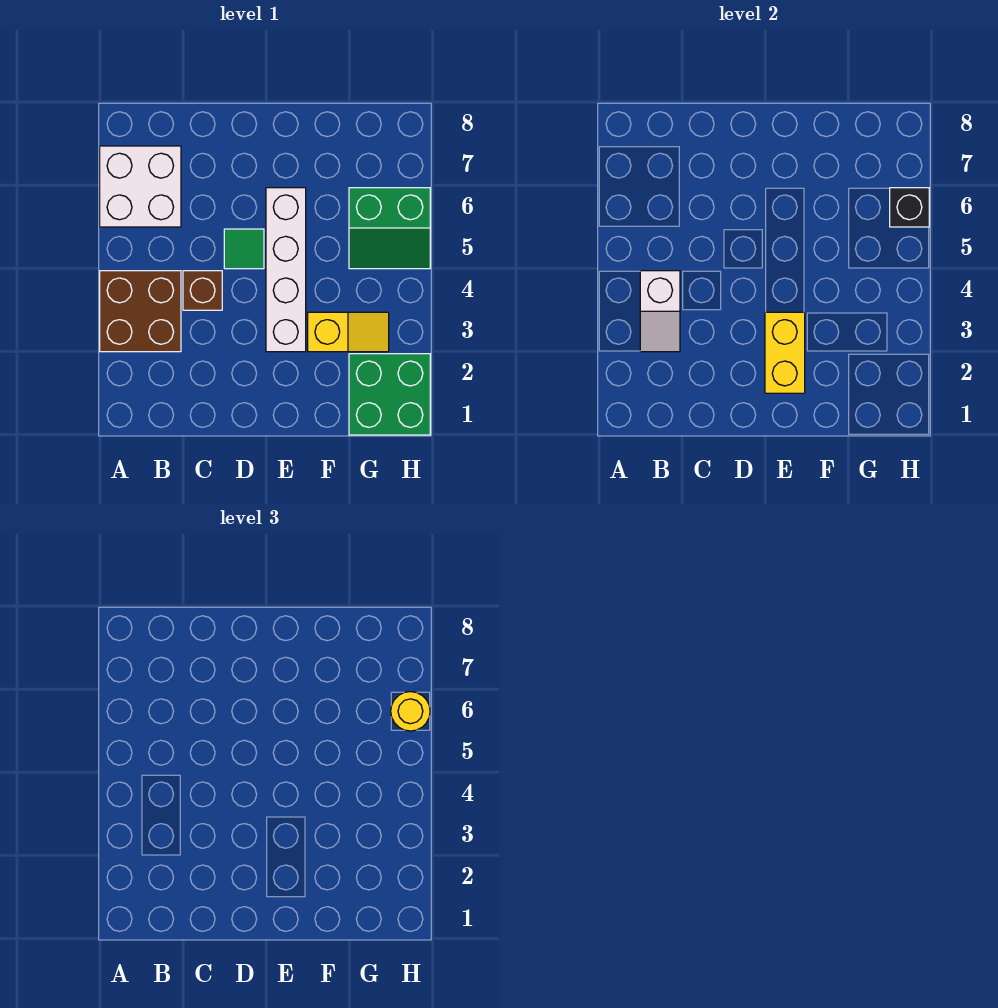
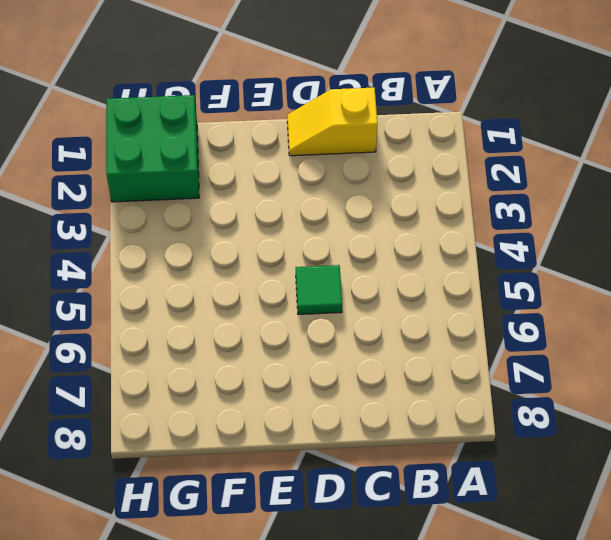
yellow 1x2 slope [287,88,378,156] -> yellow 1x2 slope moved to [308,312,389,352]
none -> brown 2x2 brick [100,271,181,352]
none -> white 2x2 brick [100,146,181,227]
none -> brown 1x1 brick [183,271,222,310]

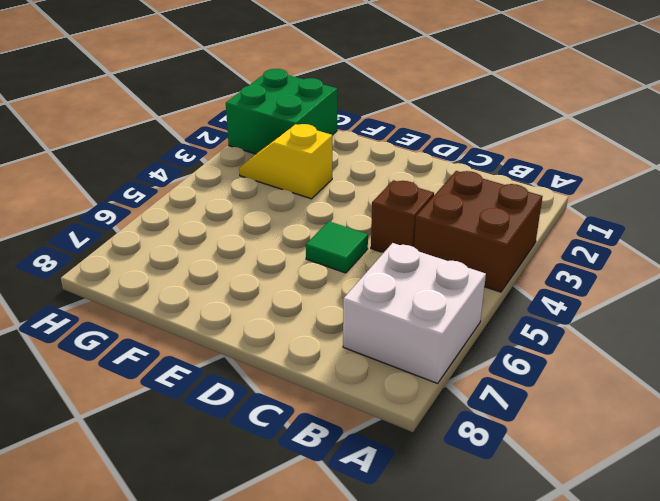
none -> white 1x4 brick [266,188,306,352]
none -> green 2x2 slope [349,188,430,269]
none -> white 1x2 slope [640,271,680,352]

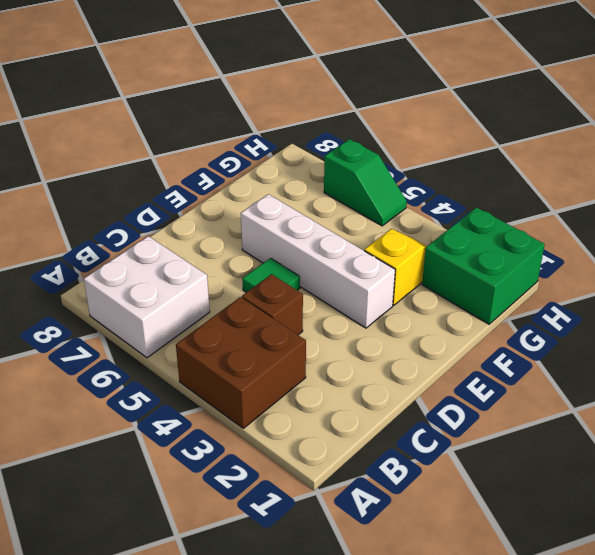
green 1x2 slope [324,139,407,226] -> green 2x2 slope [349,188,430,269]
none -> white 1x2 slope [640,271,680,352]
none -> yellow 1x2 brick [765,312,805,393]
none -> black 1x1 brick [890,188,929,227]

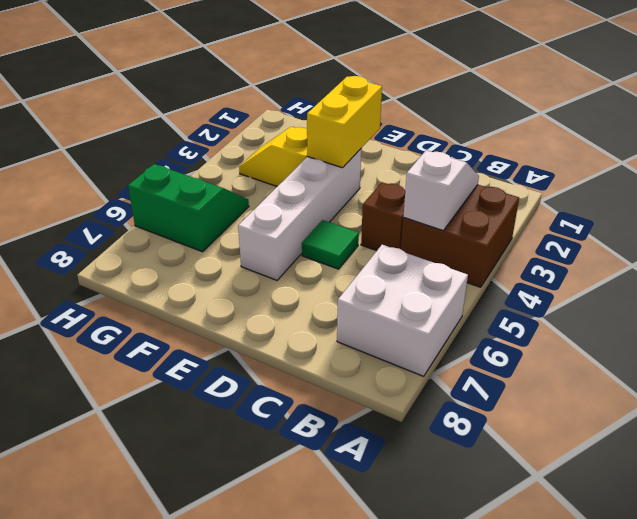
none -> green 2x2 brick [349,354,430,435]
none -> black 1x1 brick [890,188,929,227]
none -> yellow 1x1 round brick [391,692,430,731]

